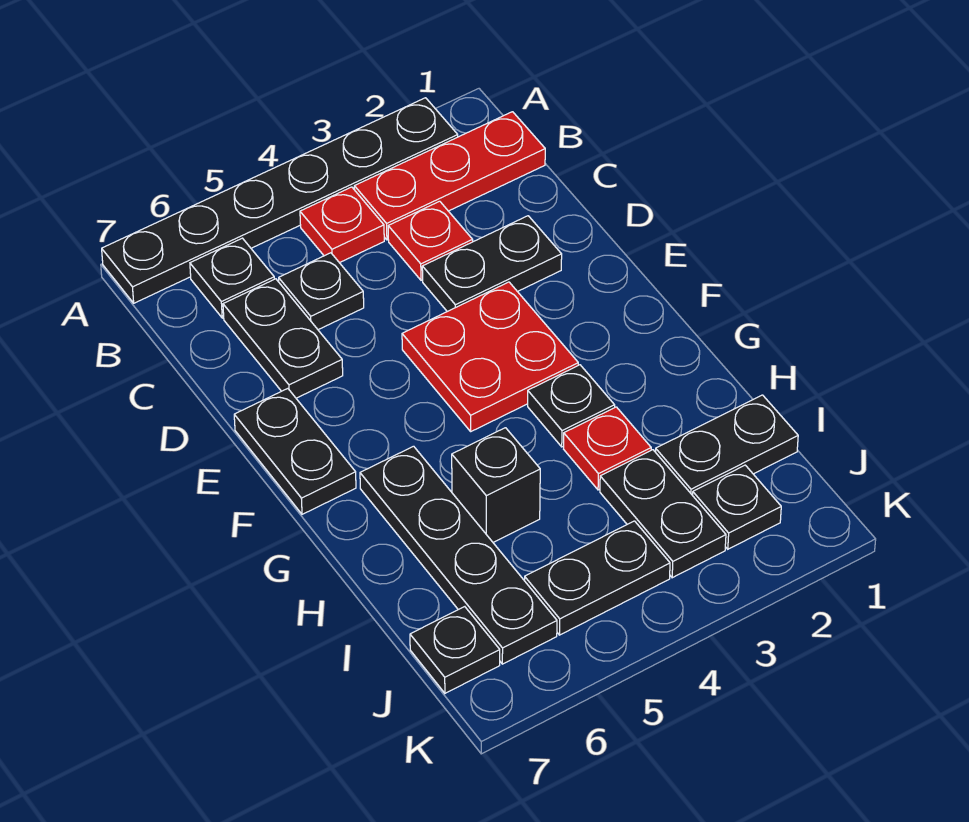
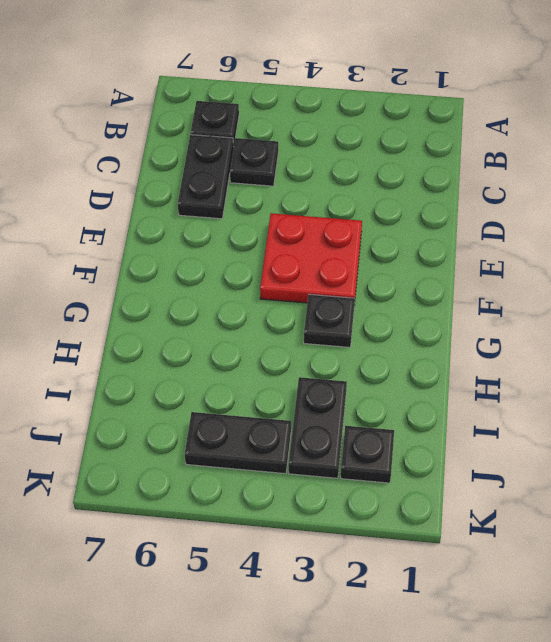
none -> black 1x6 plate [102,98,458,303]
none -> red 1x3 plate [354,112,545,240]
none -> red 1x1 plate [300,187,384,263]

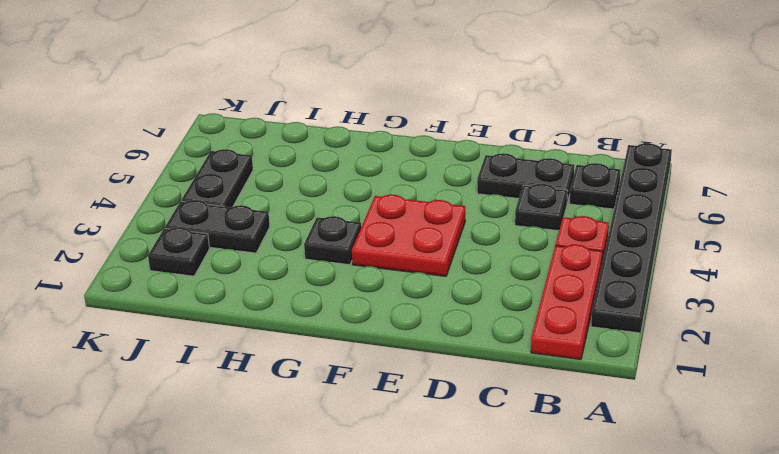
none -> red 1x1 plate [388,201,473,280]
none -> black 1x2 plate [422,216,562,312]
none -> black 1x2 plate [234,389,356,514]

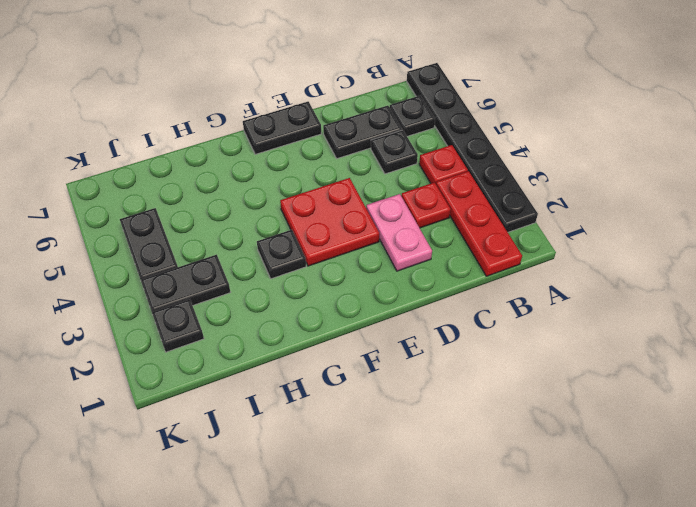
pink 1x2 plate [366,194,432,271] -> black 1x2 plate [422,216,562,312]
none -> black 1x4 plate [360,446,557,664]
none -> red 1x1 plate [564,407,651,490]
none -> black 1x1 brick [452,428,540,542]

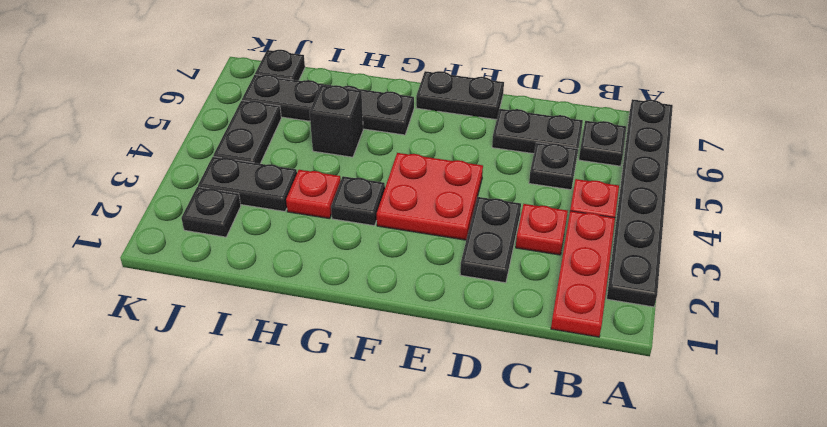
none -> black 1x2 plate [656,395,798,495]

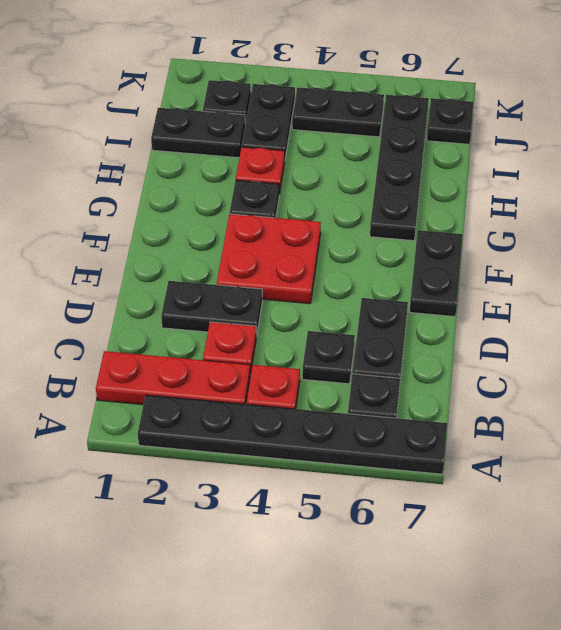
none -> black 1x1 brick [452,428,540,542]

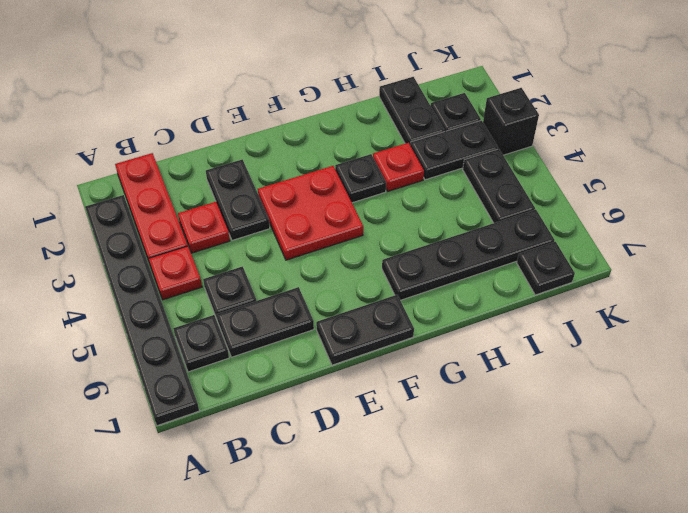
black 1x1 brick [483,88,539,155] -> black 1x1 brick moved to [452,428,540,542]

